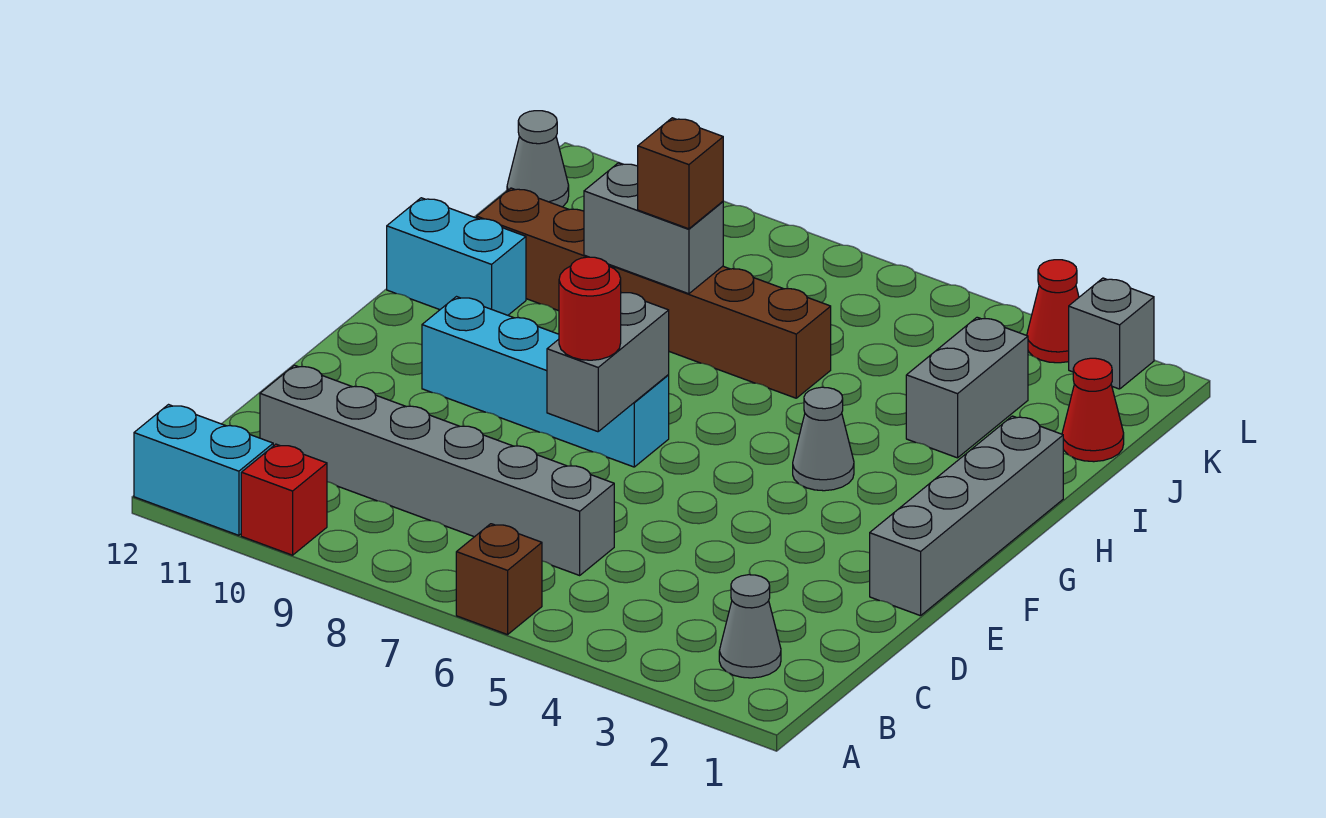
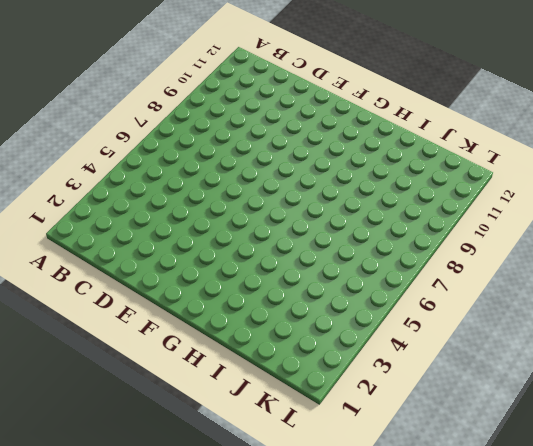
none -> brown 1x1 brick [456,524,542,635]
none -> red 1x1 brick [241,444,327,555]
none -> cyan 1x2 brick [134,405,273,535]

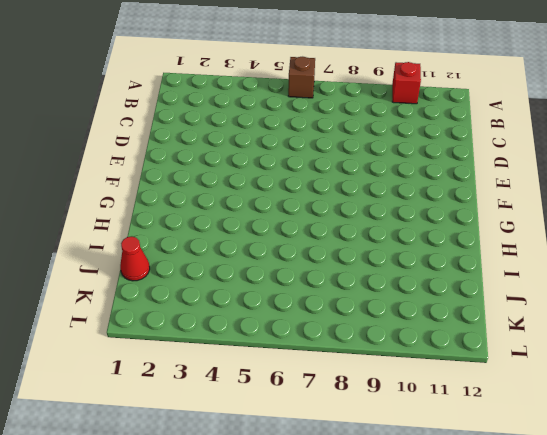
none -> cyan 1x2 brick [134,405,273,535]
none -> grey 1x1 cone [719,575,781,678]
none -> grey 1x6 brick [260,365,614,575]

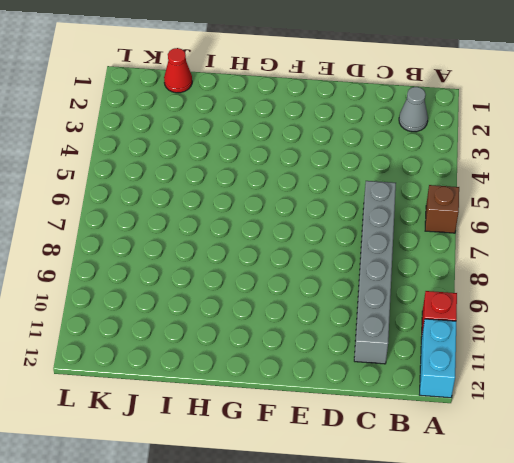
none -> grey 1x4 brick [870,416,1063,616]
none -> cyan 1x4 brick [422,297,669,467]
none -> grey 1x1 cone [793,387,854,491]

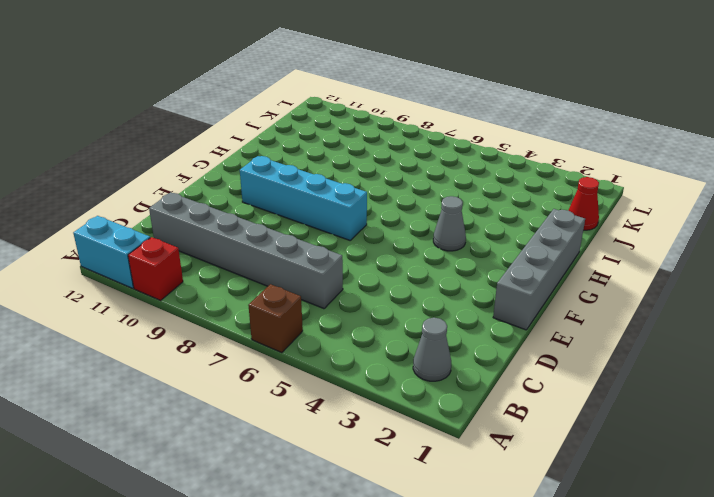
none -> cyan 1x2 brick [387,198,526,315]
none -> grey 1x2 brick [906,317,1028,458]
none -> brown 1x6 brick [477,188,831,398]

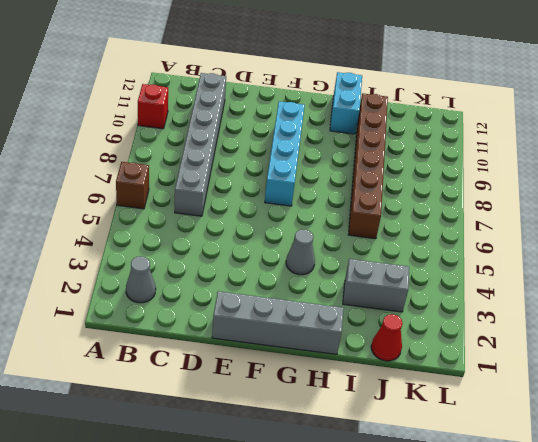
none -> cyan 1x2 brick [134,405,273,535]
none -> grey 1x1 cone [507,111,569,207]
none -> grey 1x1 brick [1069,278,1154,389]

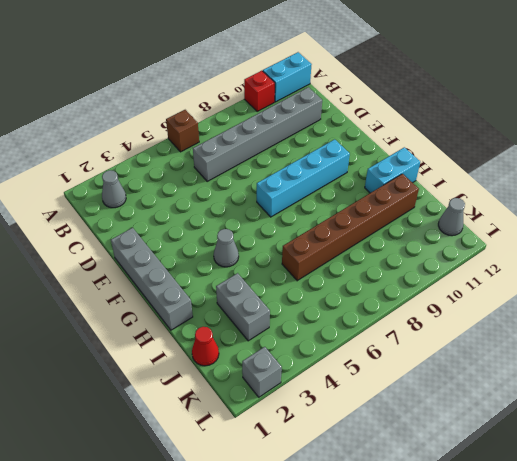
none -> red 1x1 cone [1027,260,1079,363]
none -> grey 1x2 brick [547,293,669,432]
none -> grey 1x2 brick [584,163,723,294]

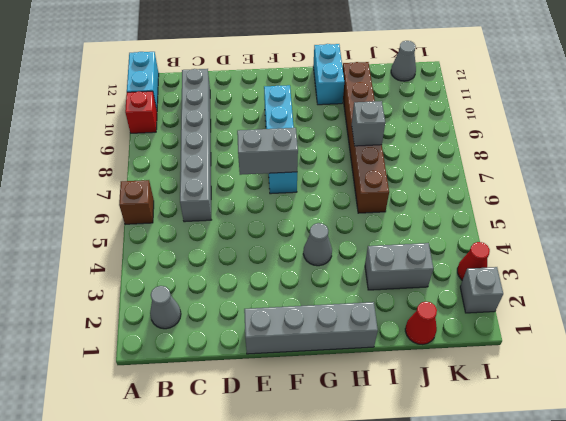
grey 1x1 brick [352,101,385,146] -> grey 1x2 brick [584,163,723,294]
none -> red 1x1 round brick [559,257,621,360]
none -> brown 1x1 brick [638,118,723,229]

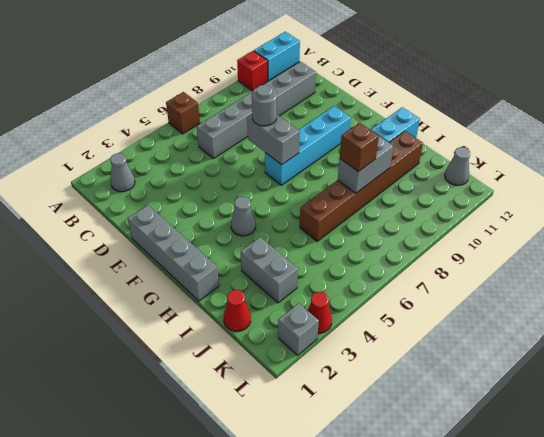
grey 1x1 round brick [252,85,277,126] -> red 1x1 round brick [559,257,621,360]

